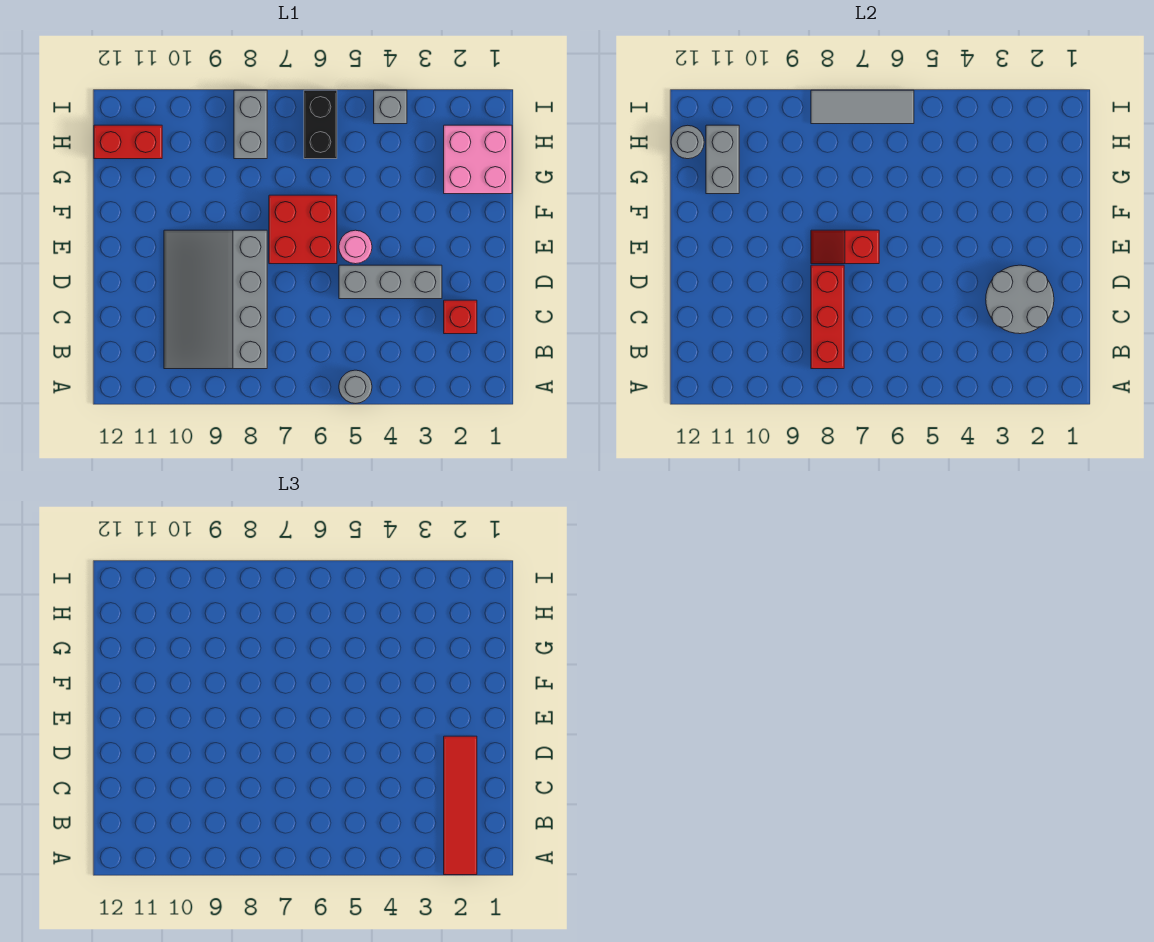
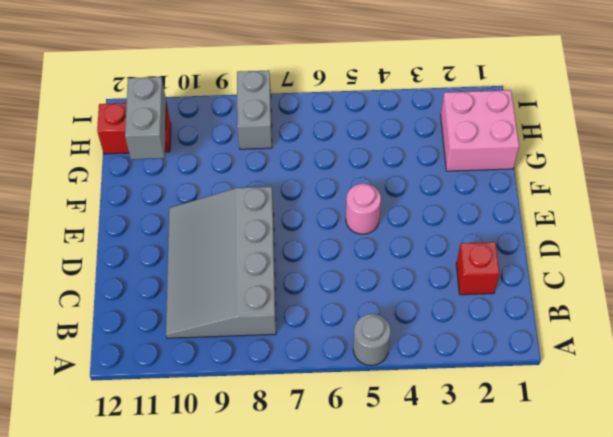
none -> grey 1x3 brick [339,265,442,299]
none -> red 2x2 brick [269,195,337,264]
none -> black 1x2 brick [304,90,337,159]

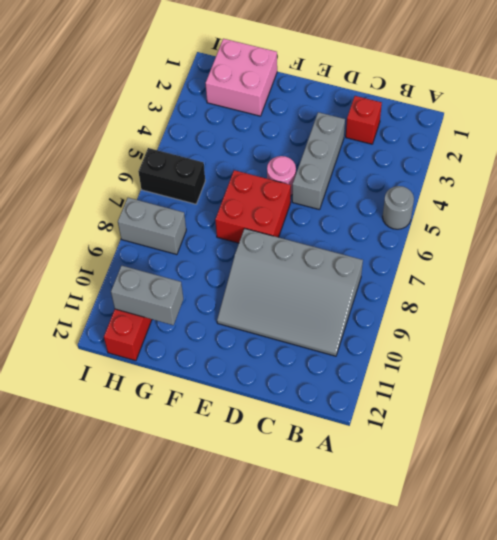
none -> grey 1x1 brick [374,90,407,124]
none -> red 1x3 brick [811,265,844,369]
none -> grey 2x2 round brick [986,265,1054,334]

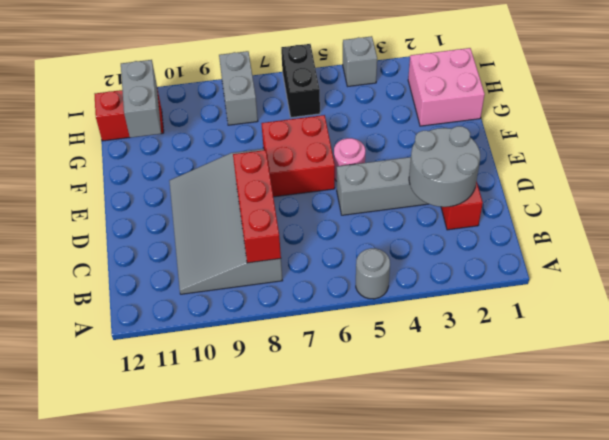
none -> red 1x2 slope [811,230,879,264]
none -> grey 1x1 round brick [671,125,704,159]
none -> grey 1x3 tile [811,90,914,124]

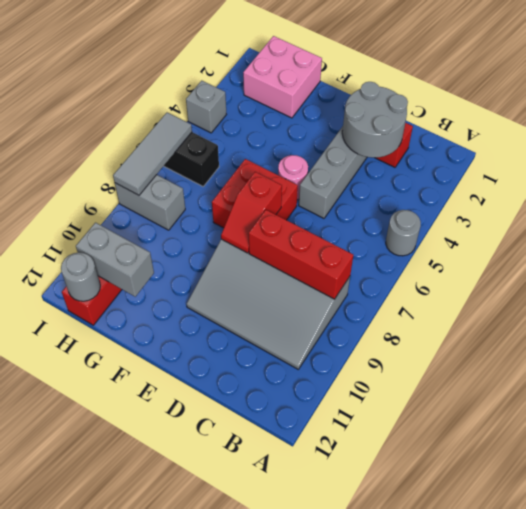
none -> red 1x4 tile [444,736,477,875]

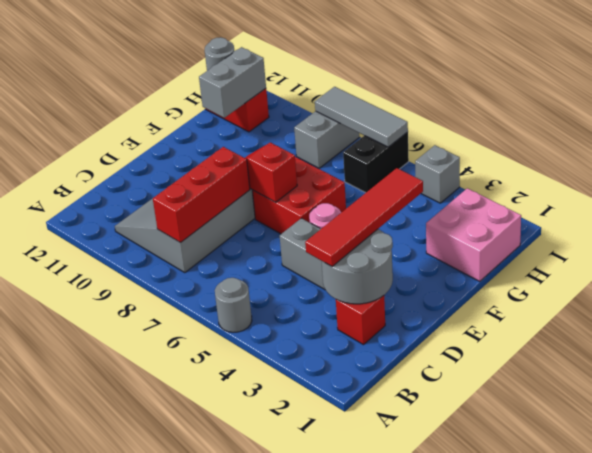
red 1x4 tile [305,168,423,266] -> red 1x4 tile moved to [444,736,477,875]

